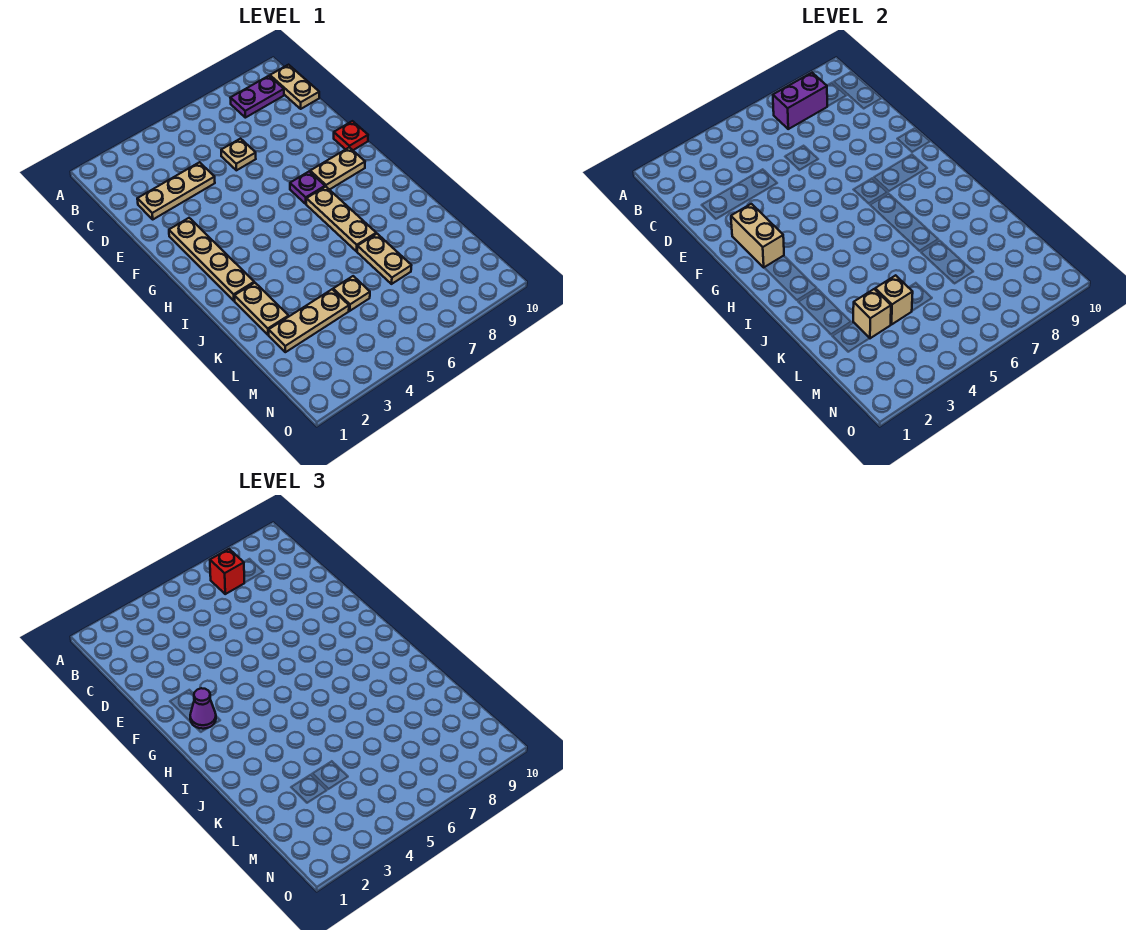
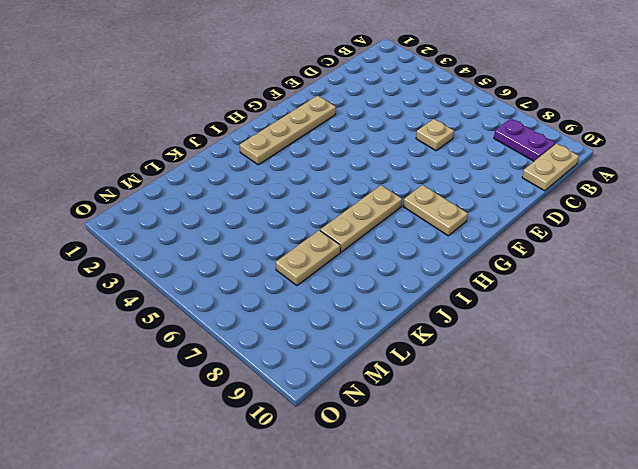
none -> tan 1x3 plate [137,162,215,219]
none -> red 1x1 plate [334,121,368,150]
none -> purple 1x1 plate [290,171,325,204]

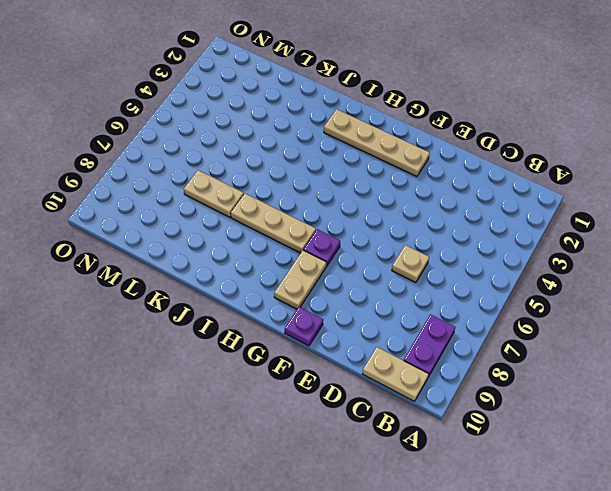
purple 1x1 plate [285,307,323,346] -> red 1x1 plate [334,121,368,150]
none -> tan 1x3 plate [137,162,215,219]
none -> tan 1x2 plate [234,283,289,335]
none -> tan 1x3 plate [269,289,349,352]

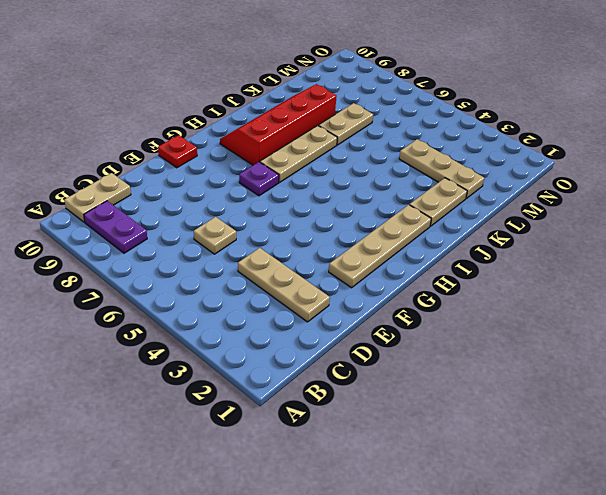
red 2x4 slope [220,84,337,165] -> none
none -> tan 1x2 plate [310,147,365,190]
none -> tan 1x1 plate [333,276,370,311]
none -> purple 1x2 brick [773,73,827,129]

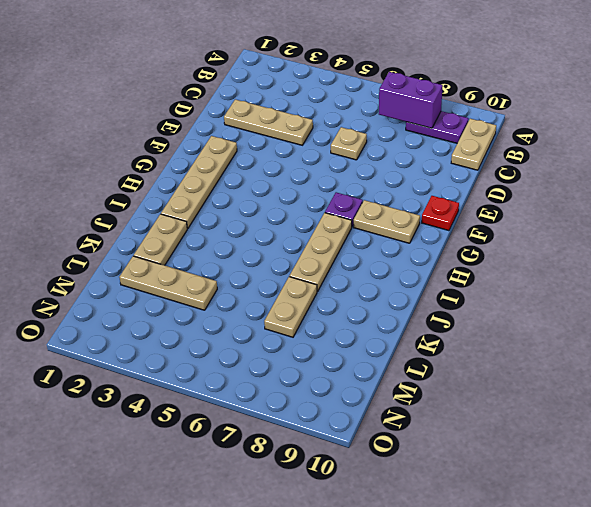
none -> tan 1x1 plate [333,276,370,311]
none -> tan 1x2 brick [731,204,784,267]
none -> tan 1x1 brick [853,289,891,338]

